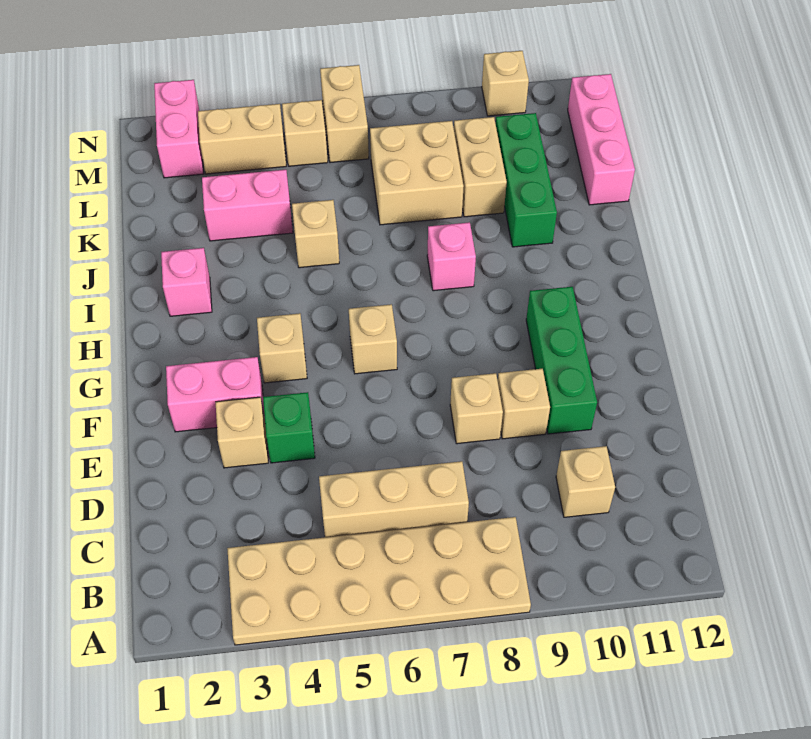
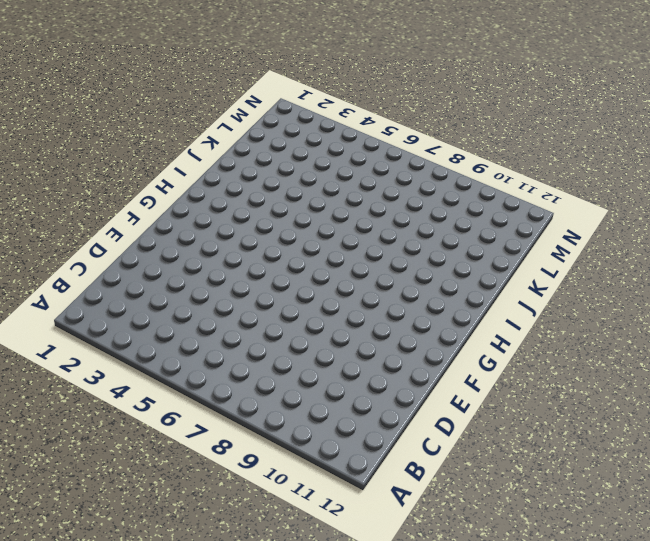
none -> tan 2x6 plate [227,517,531,645]
none -> tan 1x3 brick [319,461,469,537]
none -> tan 1x1 brick [556,446,615,517]

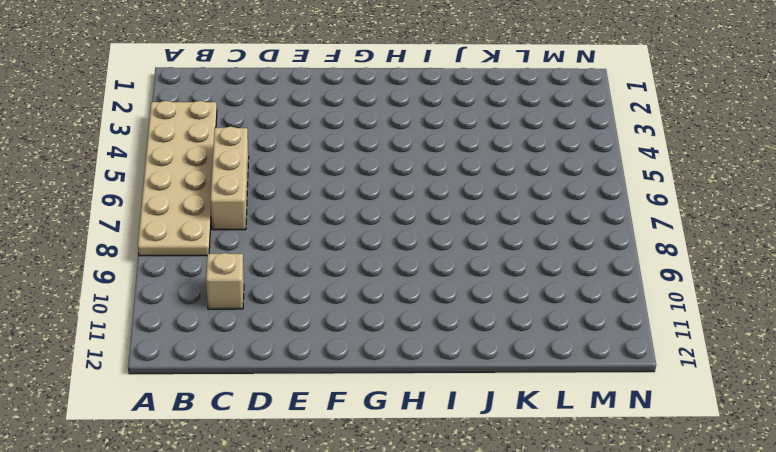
none -> tan 1x1 brick [216,397,268,468]
none -> green 1x1 brick [263,392,315,463]
none -> tan 1x1 brick [450,373,503,444]

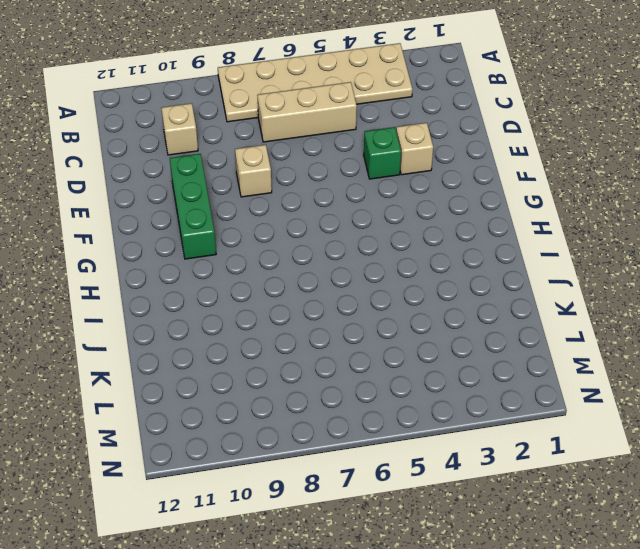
none -> tan 1x1 brick [498,369,550,439]
none -> pink 1x2 brick [166,357,265,432]
none -> tan 1x1 brick [257,313,307,383]

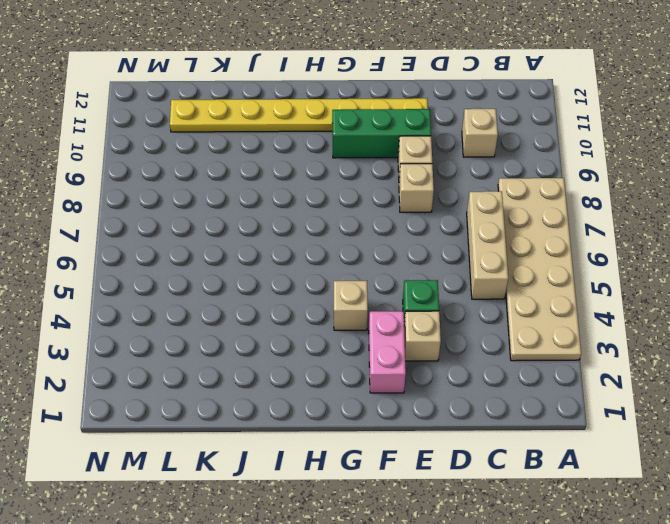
yellow 1x8 plate [170,98,428,132] -> none
none -> tan 1x1 brick [349,304,397,374]
none -> pink 1x1 brick [161,248,212,316]
none -> pink 1x1 brick [427,222,476,291]

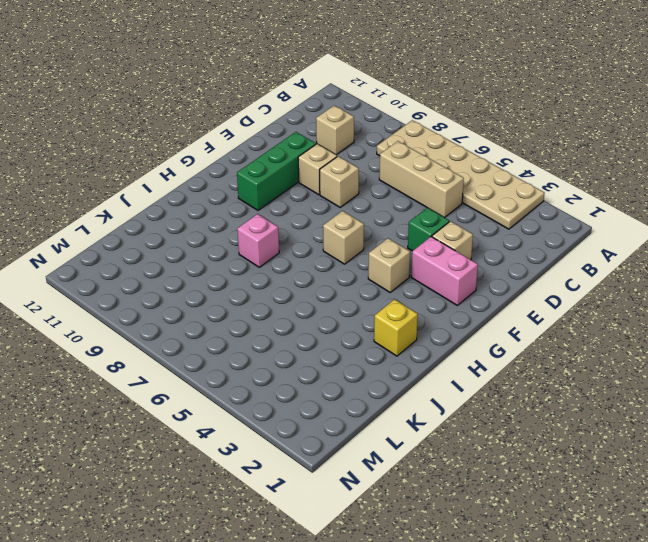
yellow 1x1 brick [374,299,418,356] -> pink 1x1 brick [161,248,212,316]
none -> tan 1x1 brick [292,200,339,268]
none -> green 1x3 brick [496,113,557,247]
none -> pink 1x2 brick [202,170,293,241]

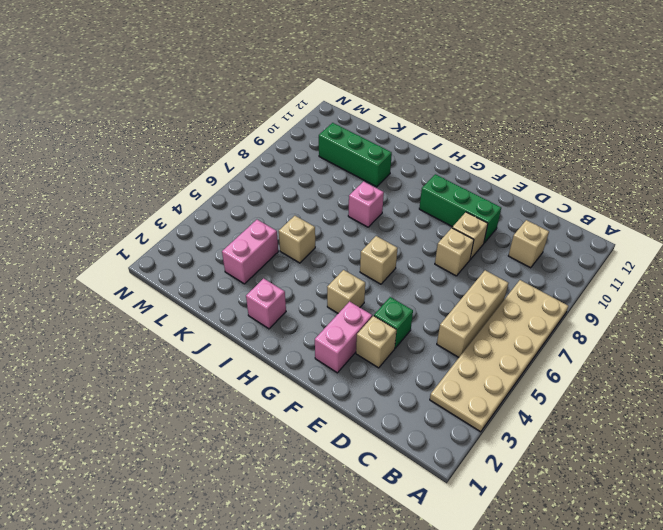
none -> tan 2x2 brick [370,121,464,225]
none -> tan 1x2 brick [454,117,507,217]
none -> pink 1x3 brick [568,74,635,205]

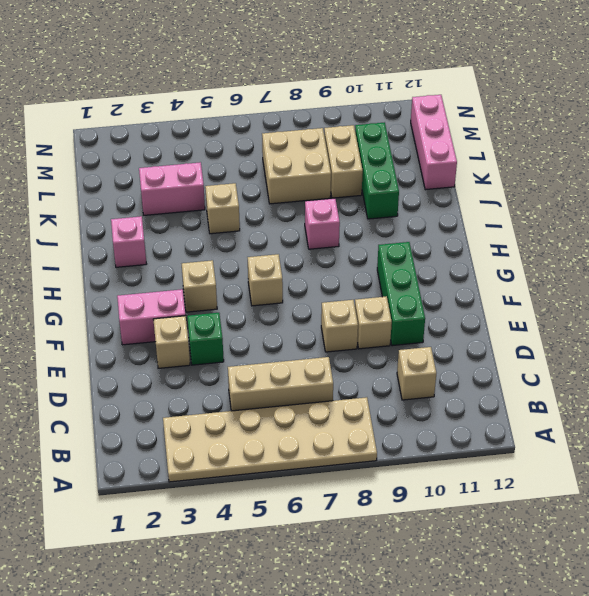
none -> pink 1x2 brick [154,80,203,178]
none -> tan 1x2 brick [198,104,286,174]
none -> tan 1x1 brick [282,100,328,166]

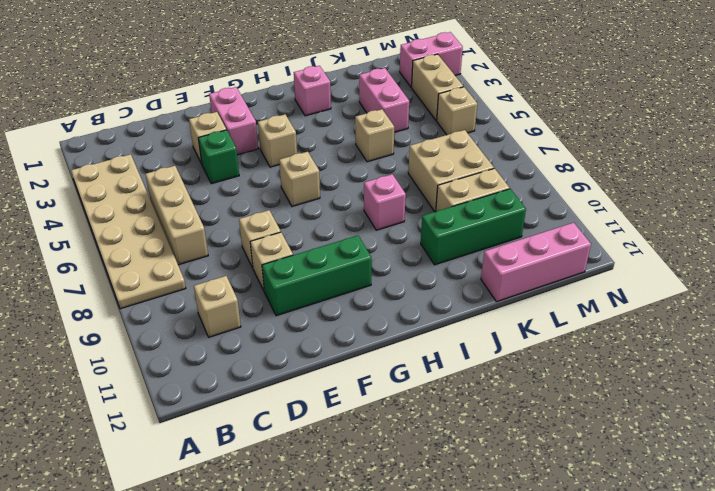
none -> tan 1x2 brick [320,65,369,163]
none -> tan 1x1 brick [482,51,529,116]

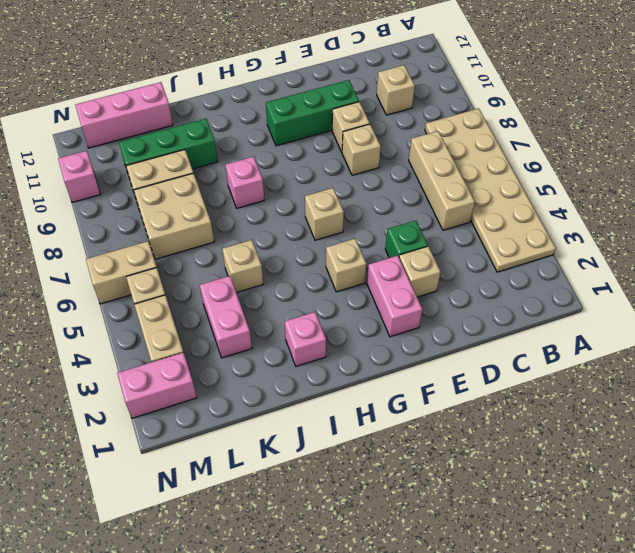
pink 1x1 brick [58,151,100,202] -> tan 1x1 brick [482,51,529,116]

